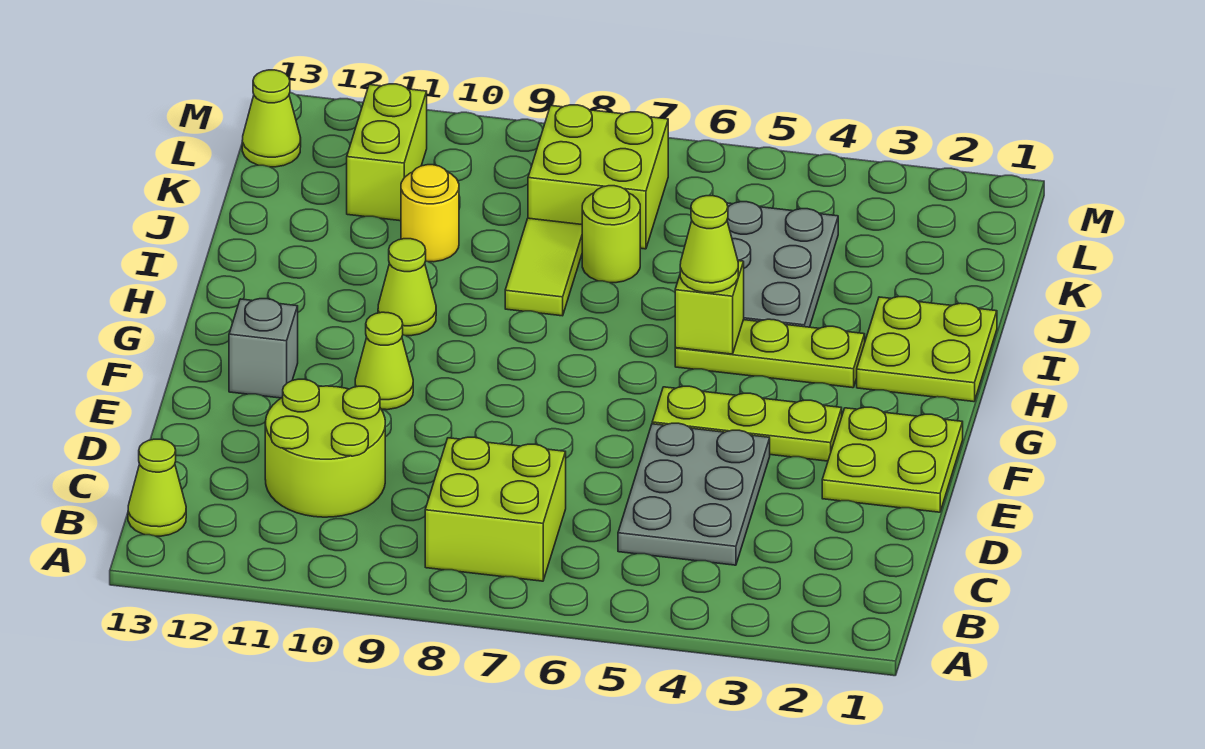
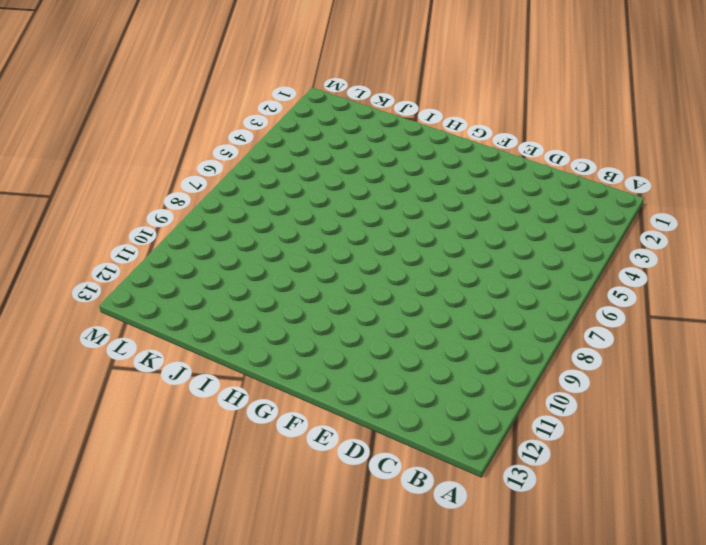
none -> lime 2x2 brick [425,437,566,581]
none -> lime 1x1 cone [128,439,186,536]
none -> grey 2x3 plate [618,423,770,565]

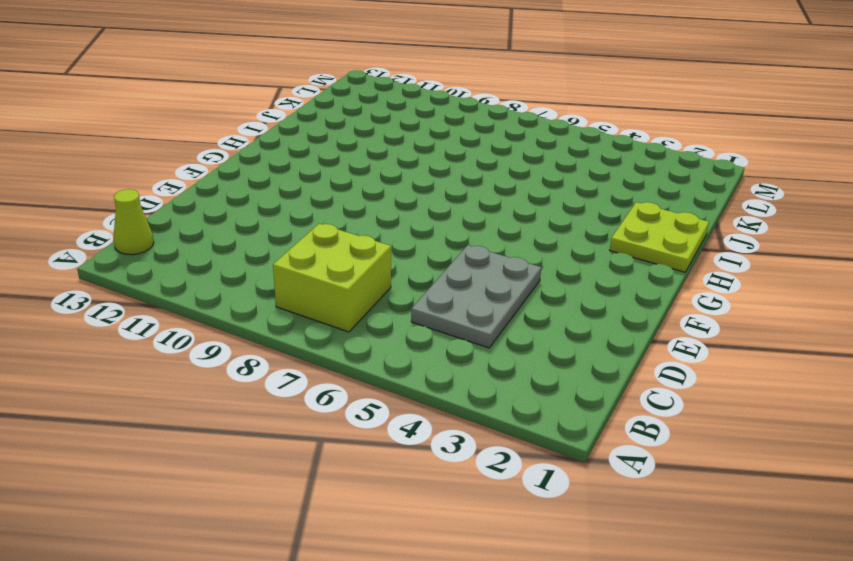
none -> lime 2x2 round brick [265,379,385,517]
none -> lime 2x2 plate [822,407,963,512]
none -> lime 1x3 plate [652,386,842,461]

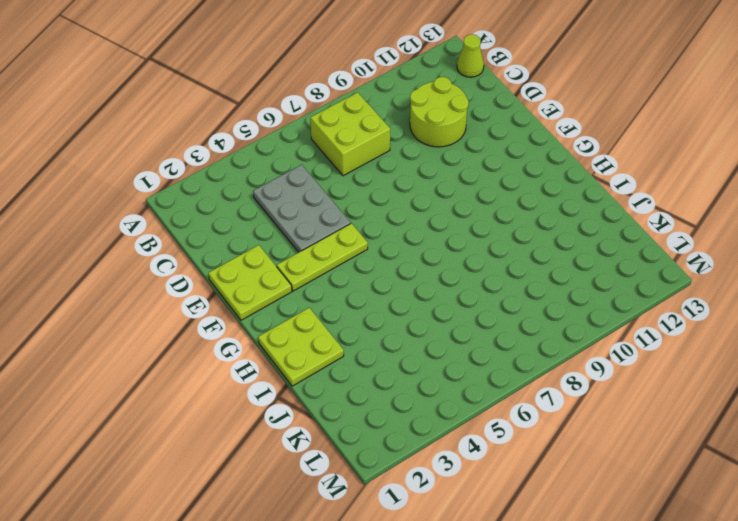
none -> lime 1x1 cone [355,312,413,410]
none -> grey 1x1 brick [229,299,298,398]
none -> lime 1x3 plate [675,319,865,388]

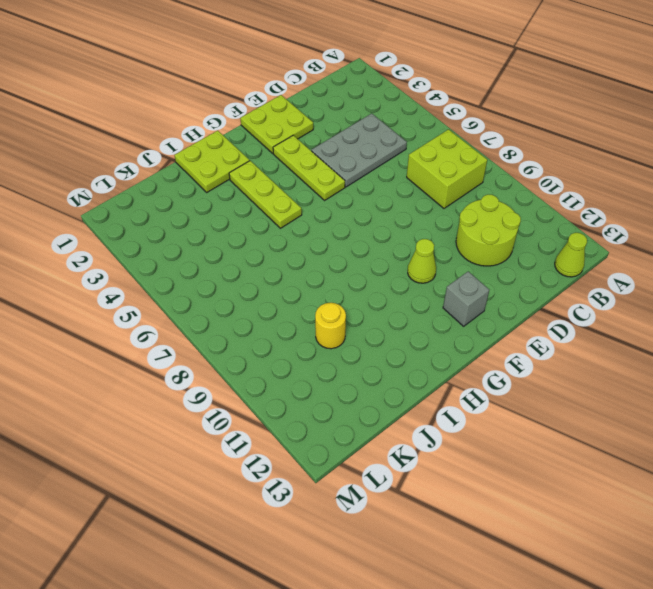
none -> lime 1x1 cone [378,239,436,336]
none -> grey 2x3 plate [727,202,838,327]
none -> lime 1x2 tile [505,218,582,316]

